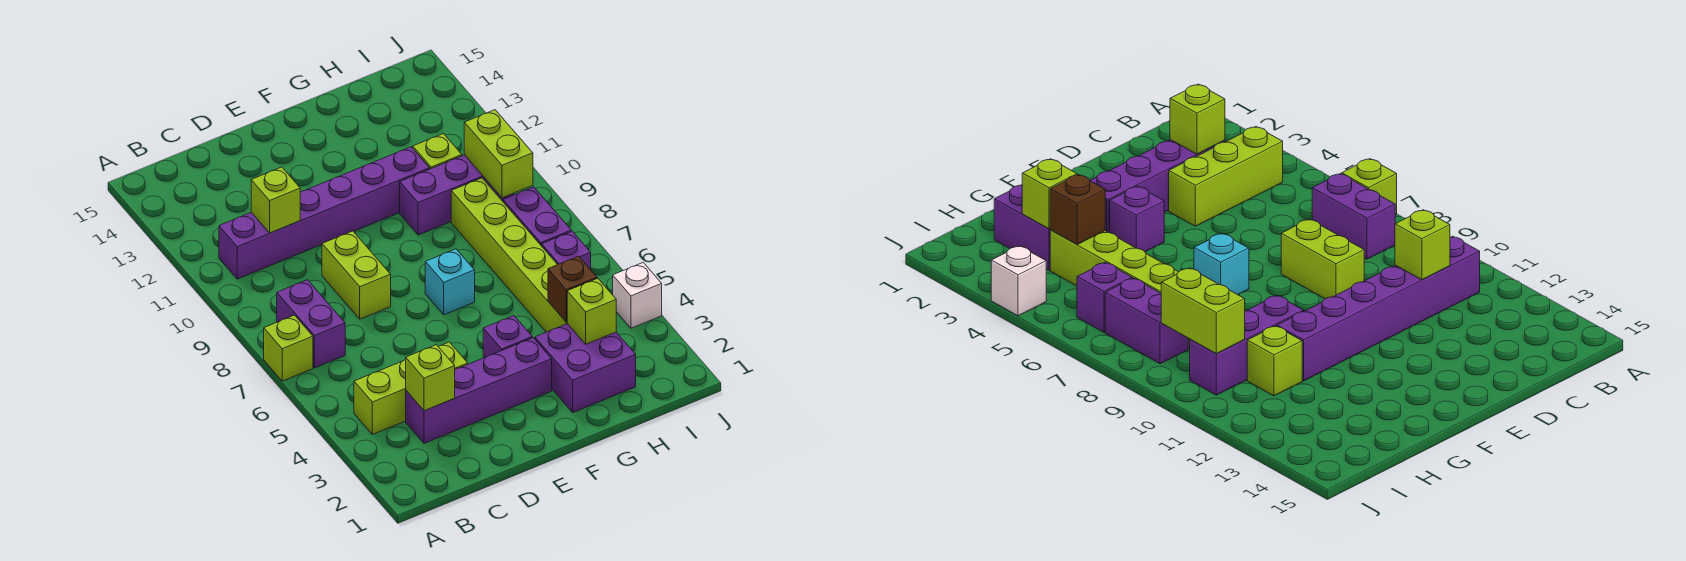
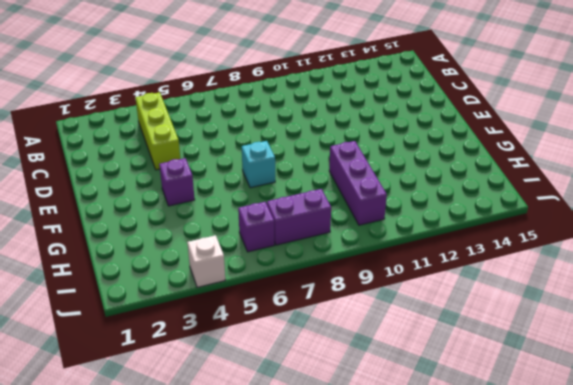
none -> lime 1x1 brick [264,315,313,381]
none -> purple 1x2 brick [277,280,345,368]
none -> purple 1x6 brick [219,147,430,279]

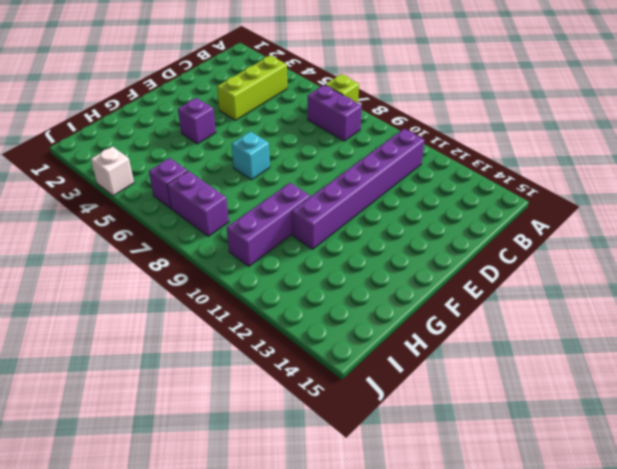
none -> purple 1x4 brick [406,338,552,443]
none -> lime 1x2 brick [322,231,391,319]
none -> purple 2x2 brick [535,324,636,412]

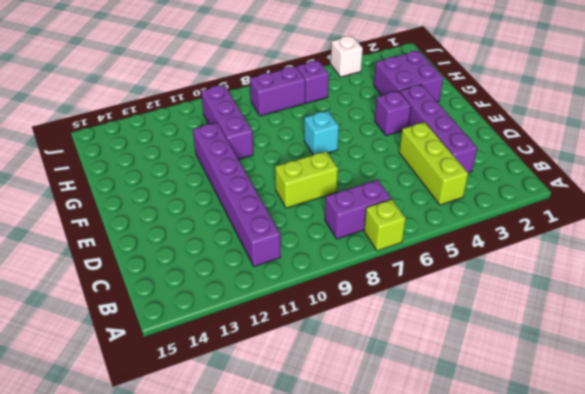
none -> lime 1x6 brick [451,178,567,332]
none -> lime 1x1 brick [413,134,462,169]
none -> lime 1x1 brick [406,345,455,411]

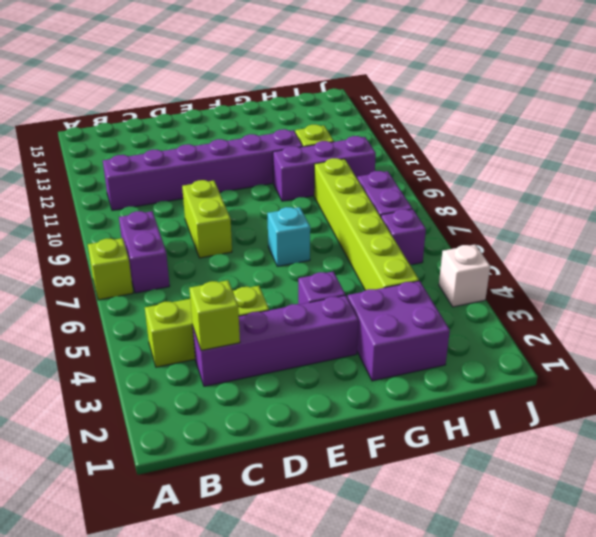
none -> lime 1x1 brick [251,167,300,233]
none -> lime 1x1 brick [567,278,616,344]
none -> brown 1x1 brick [548,256,597,322]

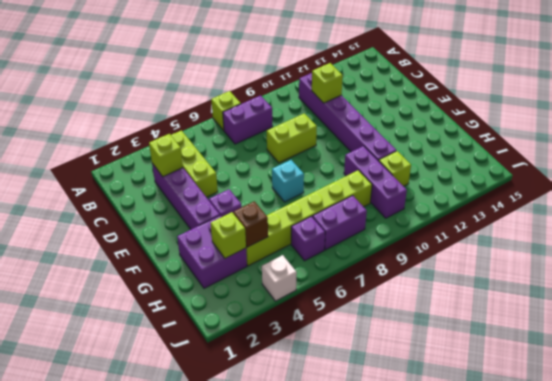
none -> lime 1x2 brick [464,110,533,198]

